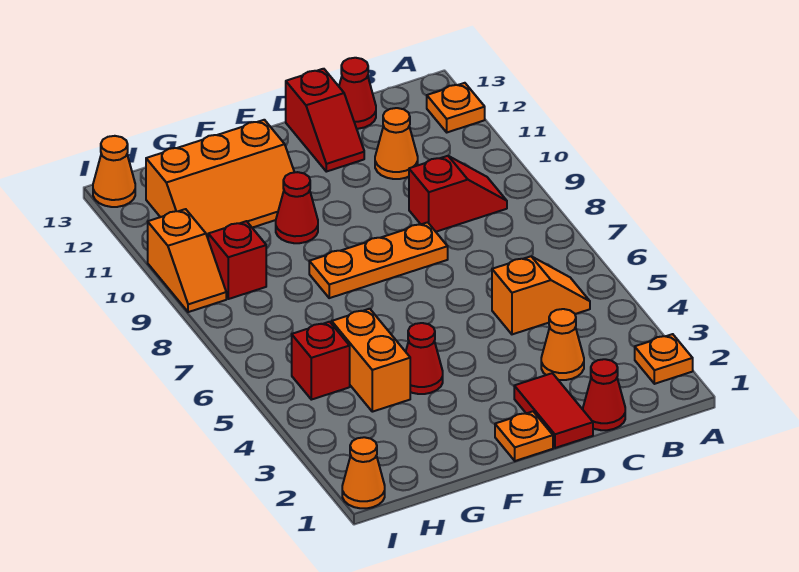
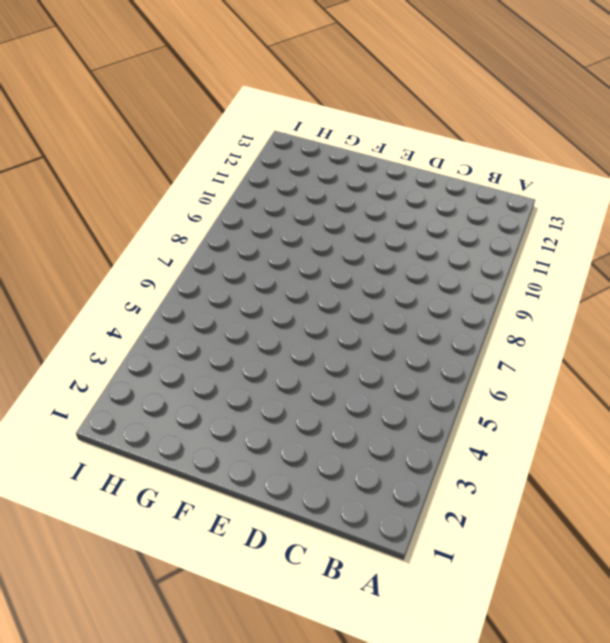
none -> orange 1x1 plate [635,334,693,384]
none -> orange 1x1 plate [427,83,485,132]
none -> orange 1x2 slope [492,256,590,334]

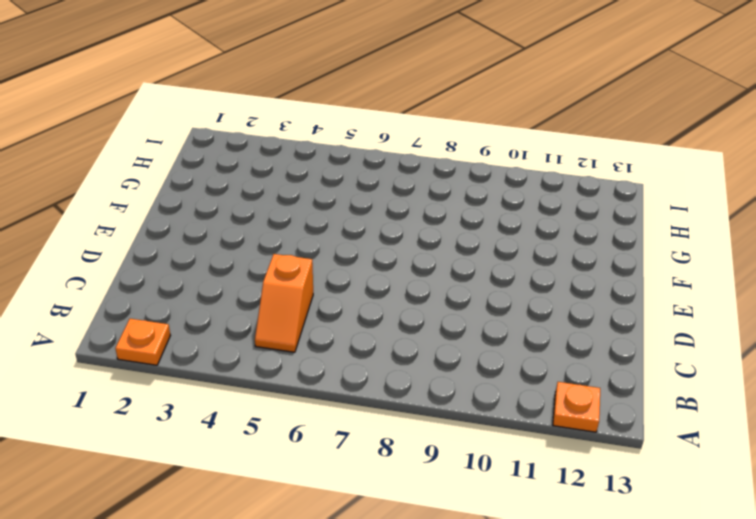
none -> red 1x2 slope [409,156,507,232]
none -> red 1x1 cone [583,359,625,430]
none -> orange 1x1 cone [541,309,584,380]

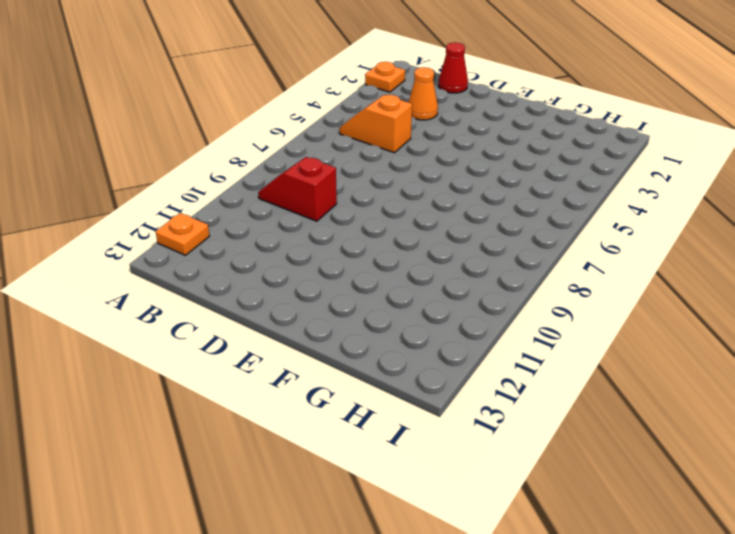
none -> orange 1x1 cone [375,108,418,179]
none -> red 1x1 cone [339,58,376,129]
none -> red 1x2 tile [514,373,593,448]

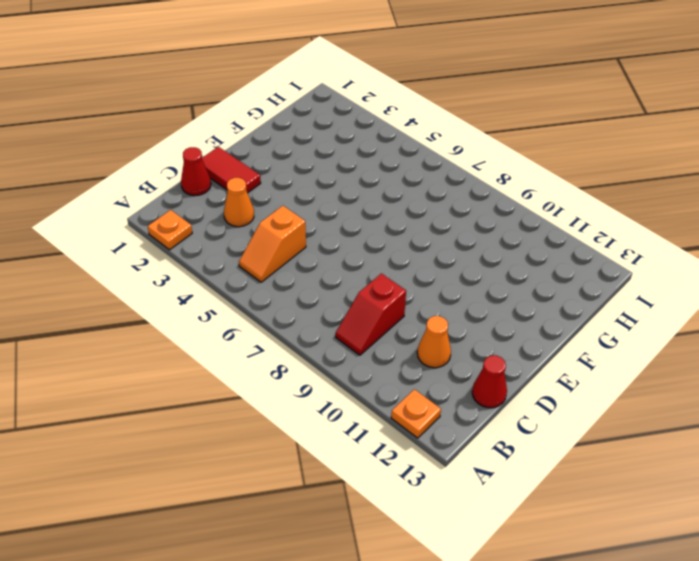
none -> orange 1x3 plate [309,222,448,298]
none -> red 1x2 slope [286,69,364,172]
none -> orange 1x1 plate [495,411,553,461]

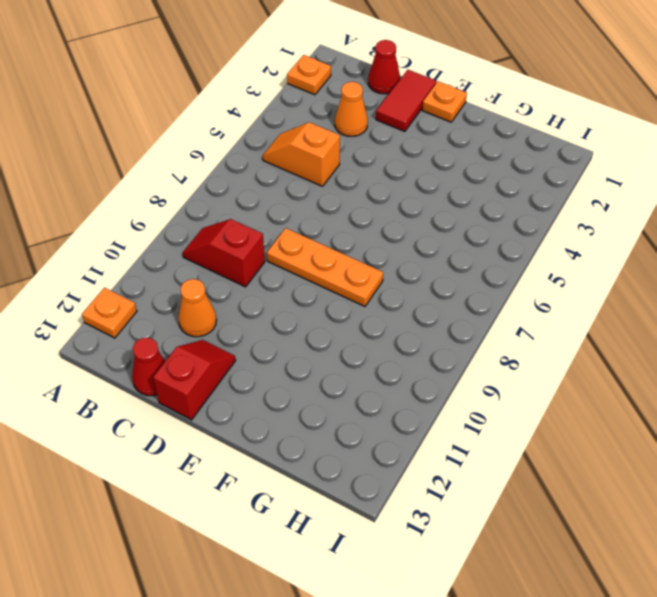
none -> red 1x1 cone [406,323,443,394]
none -> red 1x1 cone [276,172,318,243]
none -> orange 2x3 slope [146,120,294,238]

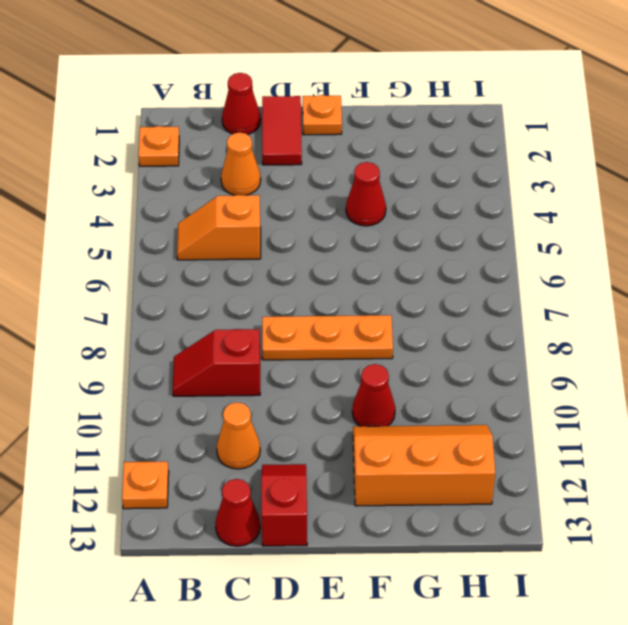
none -> orange 1x2 brick [332,309,410,412]
none -> red 1x1 brick [292,322,350,400]
none -> red 1x1 brick [208,221,266,299]

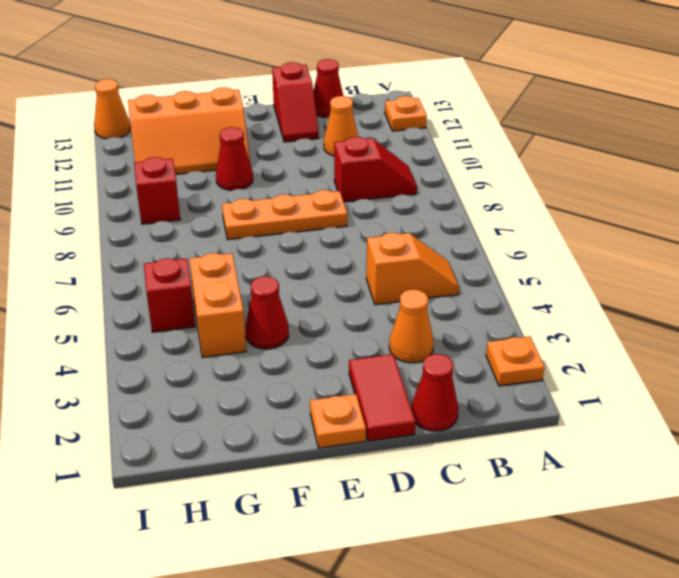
none -> orange 1x1 cone [342,437,385,508]
none -> orange 1x2 slope [148,209,226,312]

